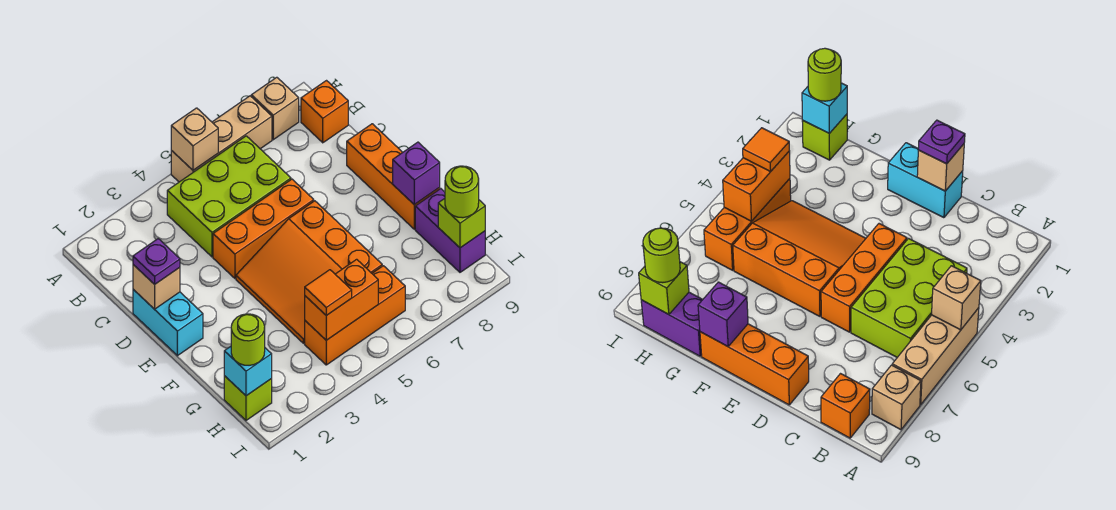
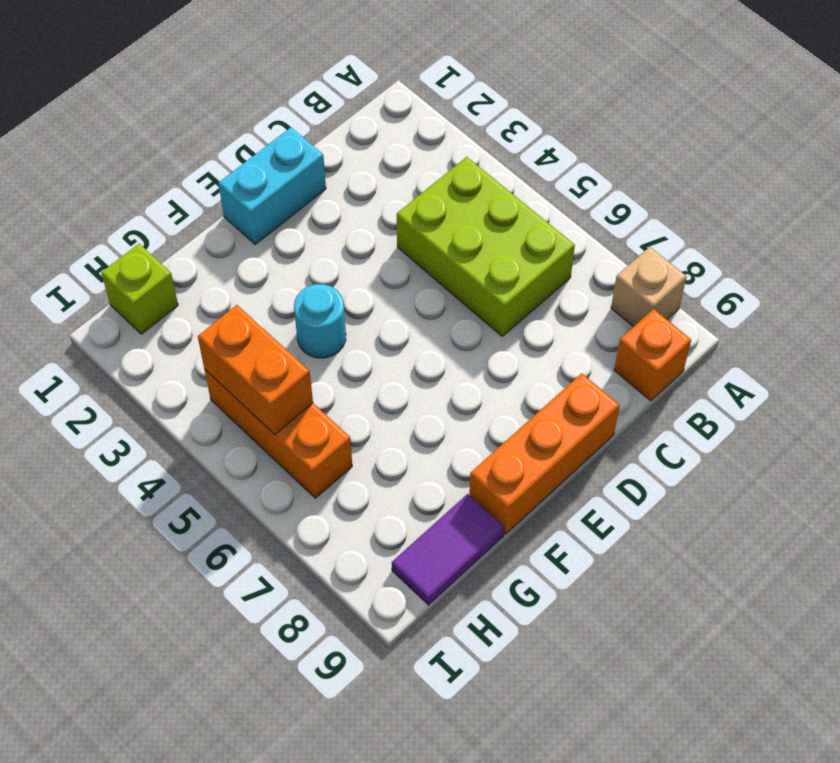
cyan 1x1 round brick [294,284,346,358] -> orange 3x3 slope [236,201,382,343]
purple 1x2 tile [392,494,505,605] -> purple 1x2 brick [415,189,485,272]
none -> tan 1x3 brick [171,96,272,182]
none -> orange 1x3 brick [213,179,314,278]
none -> tan 1x1 brick [171,108,218,170]

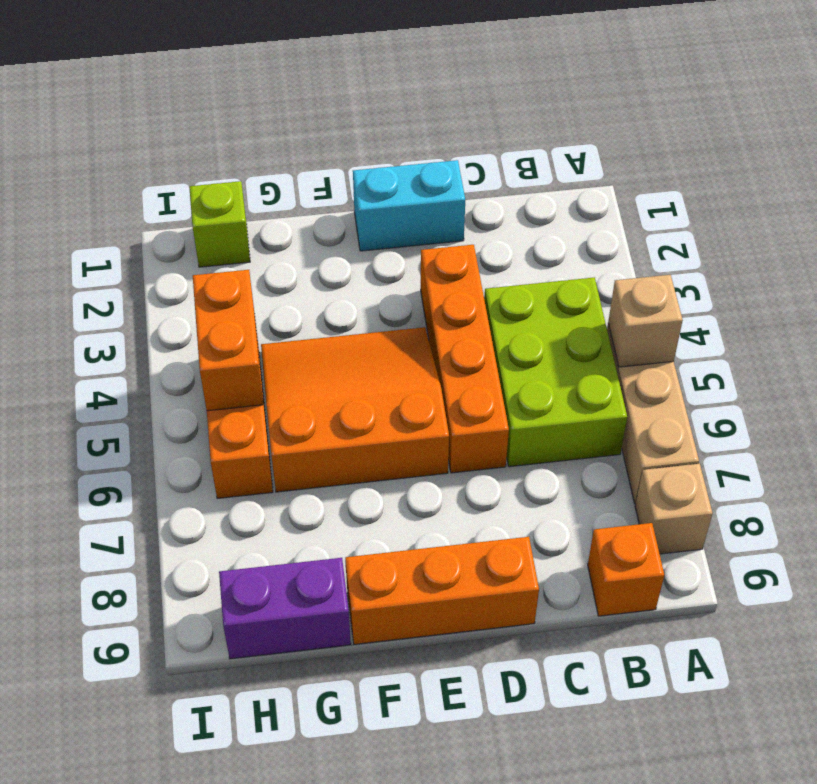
orange 1x4 brick [421,245,509,473] -> orange 1x3 brick [213,179,314,278]
none -> tan 1x1 brick [133,265,180,309]
none -> purple 1x1 brick [393,142,440,205]
none -> cyan 1x1 brick [224,346,272,396]

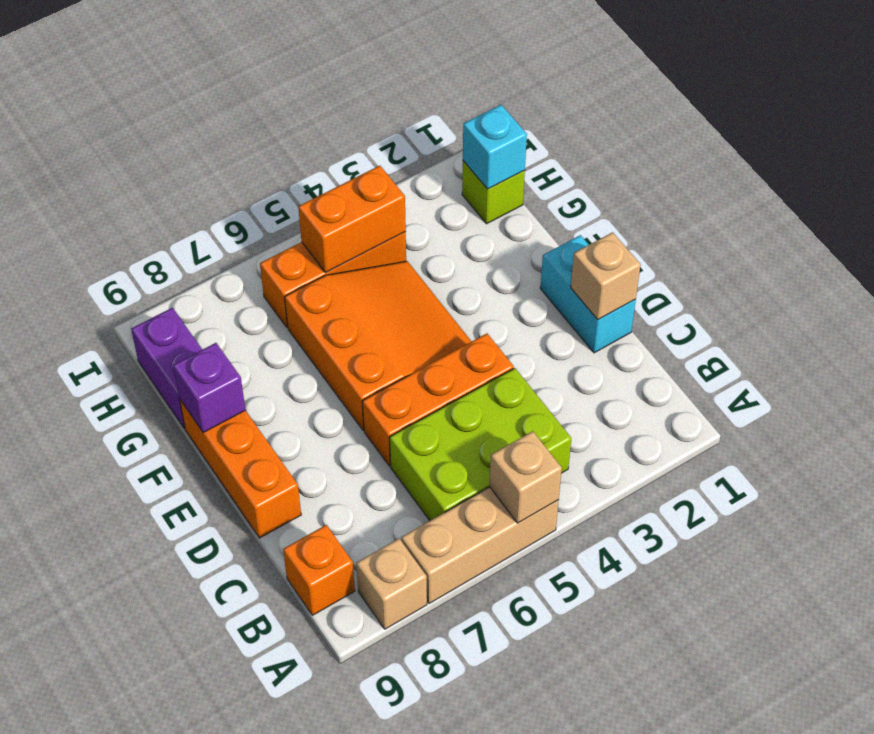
none -> lime 1x1 brick [438,199,485,248]
none -> purple 1x1 plate [133,239,180,284]
none -> lime 1x1 round brick [231,314,265,365]

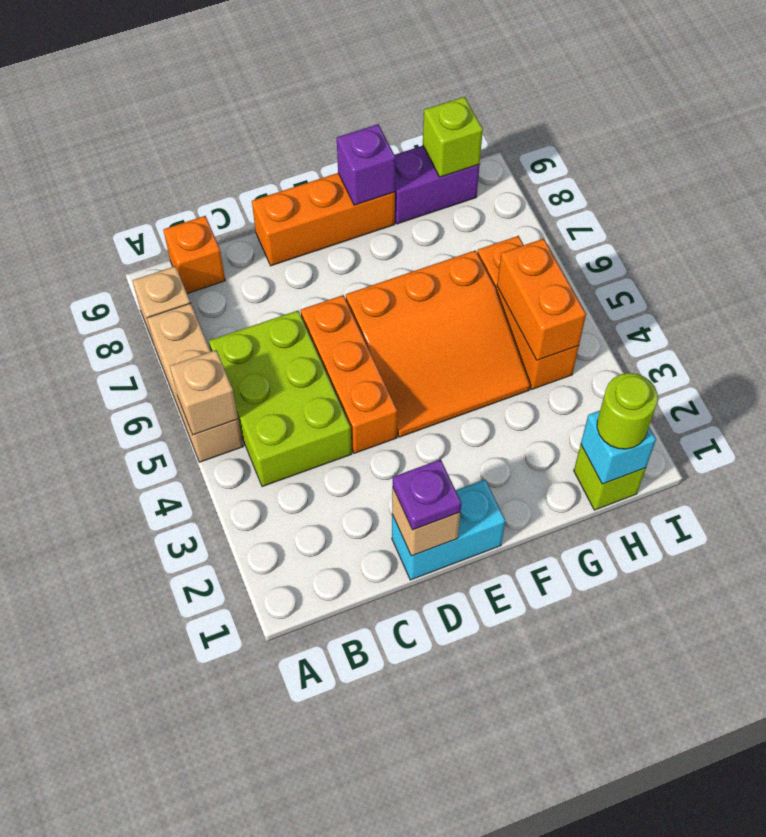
none -> orange 1x1 tile [305,270,352,315]
none -> lime 1x1 round brick [445,166,479,218]

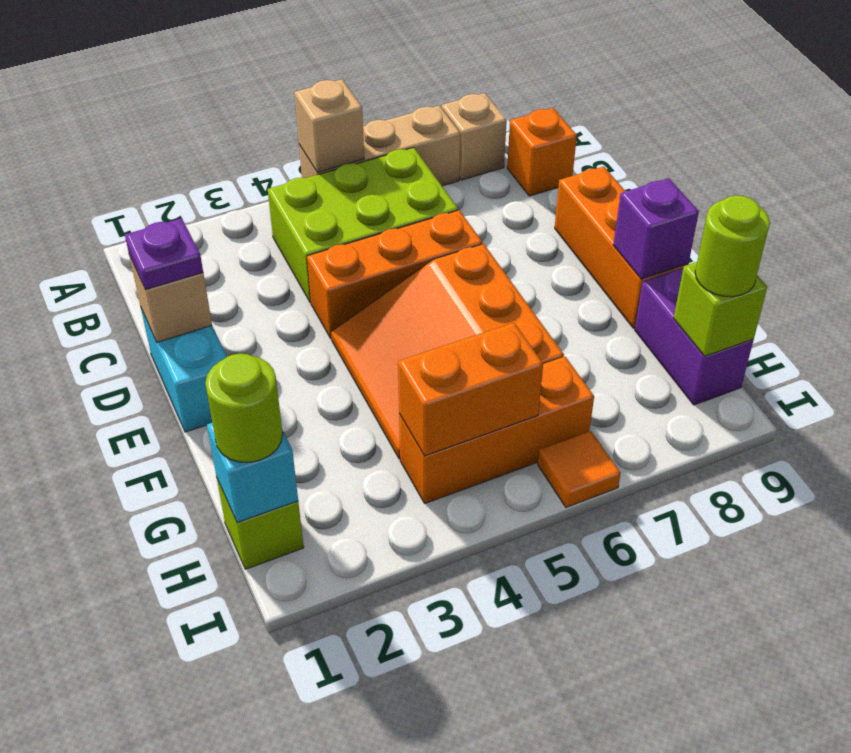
orange 1x1 tile [538,431,621,508] -> orange 1x1 tile moved to [305,270,352,315]

